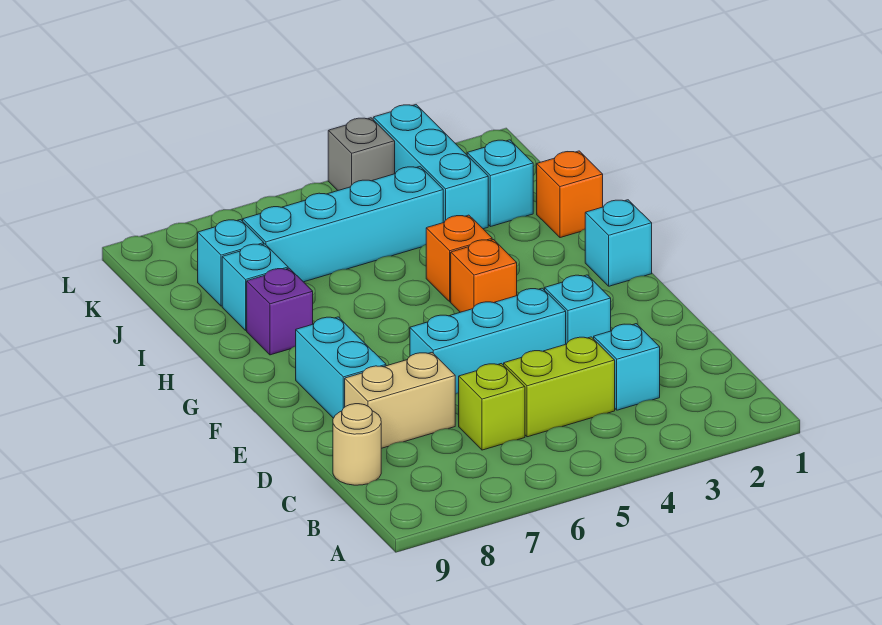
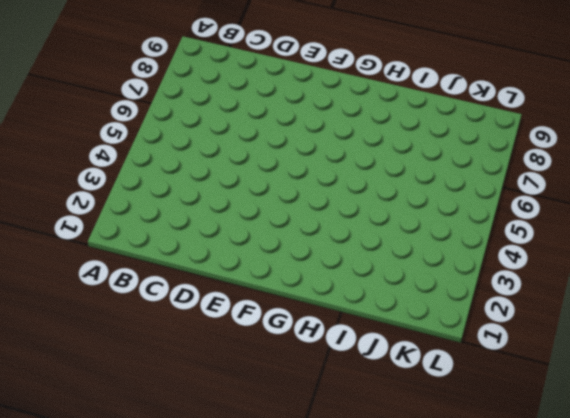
none -> cyan 1x1 brick [594,324,660,410]
none -> lime 1x2 brick [504,337,615,437]
none -> lime 1x1 brick [459,364,525,450]

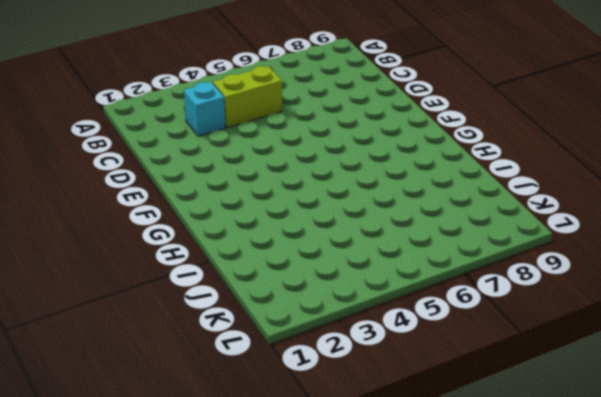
none -> lime 1x1 brick [459,364,525,450]
none -> tan 1x1 round brick [333,404,381,485]
none -> tan 1x2 brick [345,353,455,448]

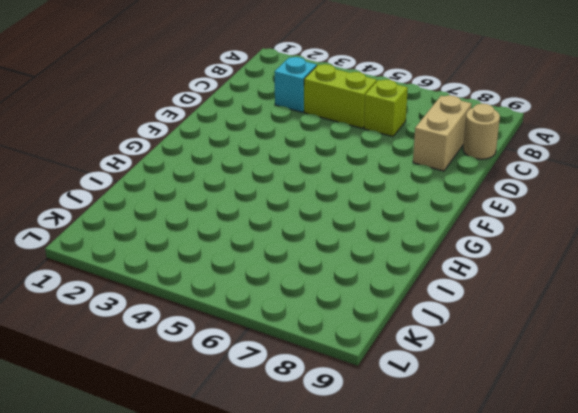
tan 1x2 brick [413,95,472,171] -> tan 1x2 brick turned to [345,353,455,448]
none -> cyan 1x1 brick [545,275,611,344]
none -> cyan 1x3 brick [410,288,566,394]
none -> cyan 1x2 brick [296,317,386,418]

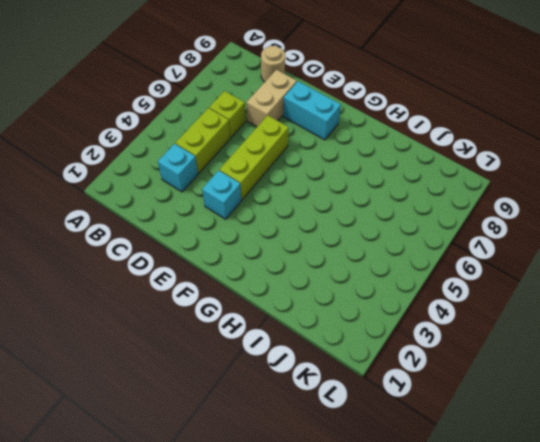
lime 1x3 brick [220,115,289,200] -> cyan 1x3 brick [410,288,566,394]
none -> cyan 1x1 brick [585,200,652,286]
none -> orange 1x1 brick [451,240,517,312]
none -> orange 1x1 brick [426,215,492,302]

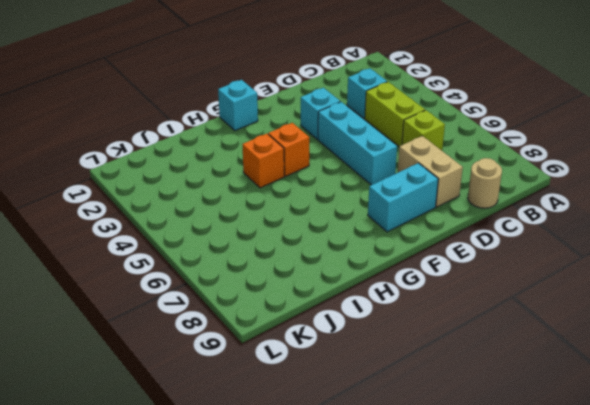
none -> purple 1x1 brick [247,268,313,355]
none -> orange 1x1 brick [537,151,603,238]
none -> cyan 1x1 brick [222,244,288,330]

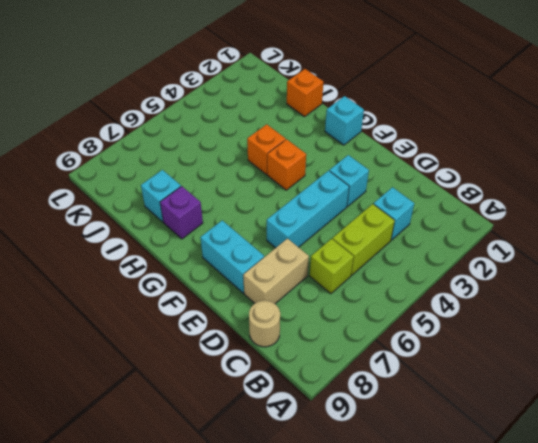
none -> cyan 1x1 brick [467,140,533,227]
none -> cyan 1x3 brick [373,105,488,229]
none -> cyan 1x4 brick [243,167,443,282]

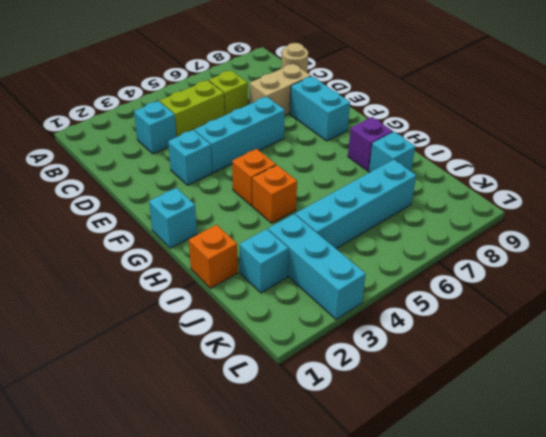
none -> cyan 1x1 brick [198,220,264,306]
none -> grey 1x1 brick [328,118,395,190]

